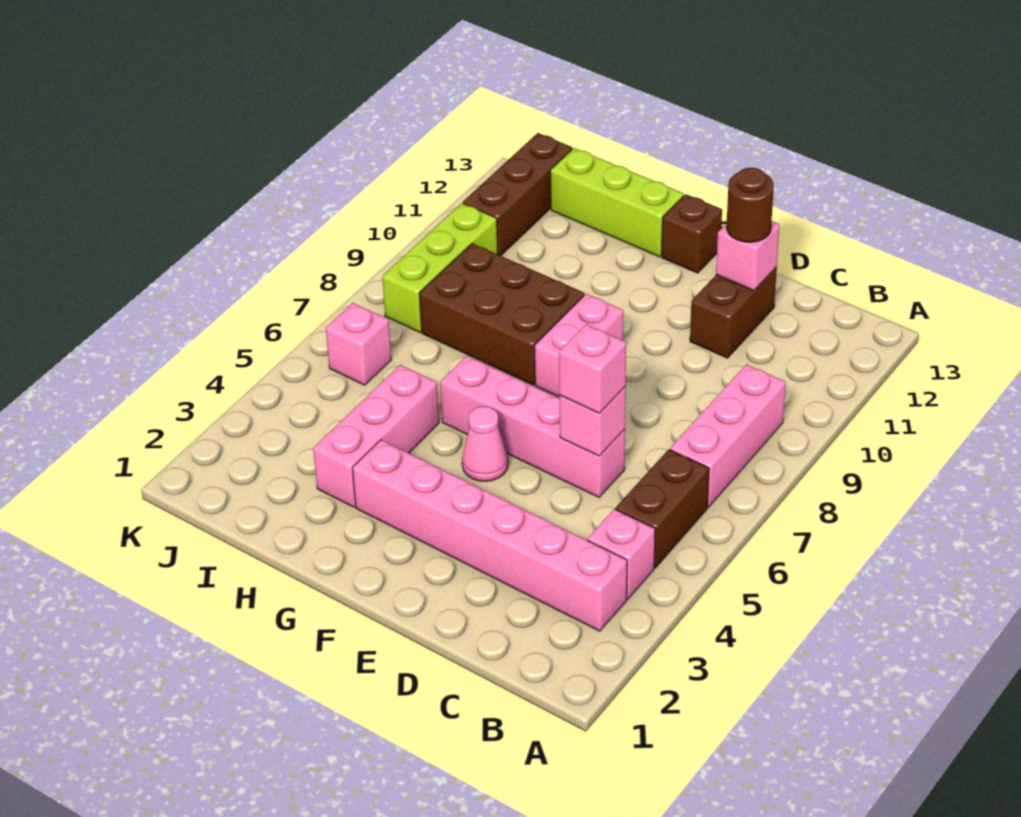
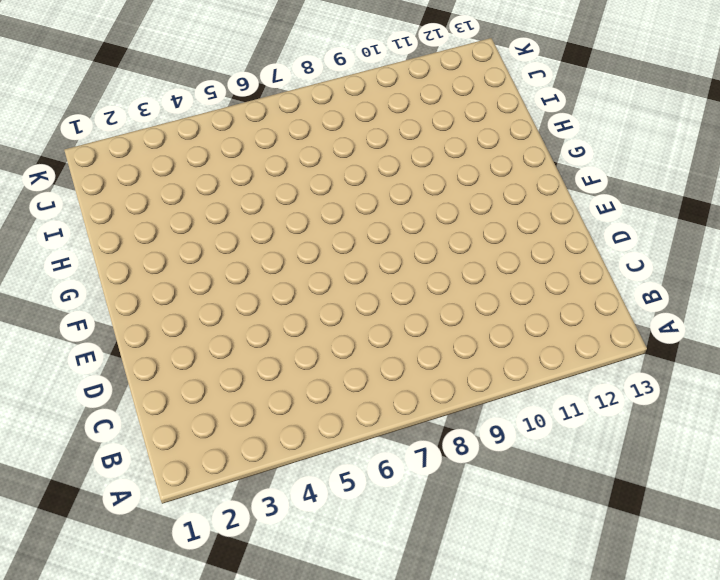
none -> pink 1x6 brick [352,440,627,631]
none -> pink 1x1 brick [587,509,655,599]
none -> brown 1x2 brick [616,450,709,568]

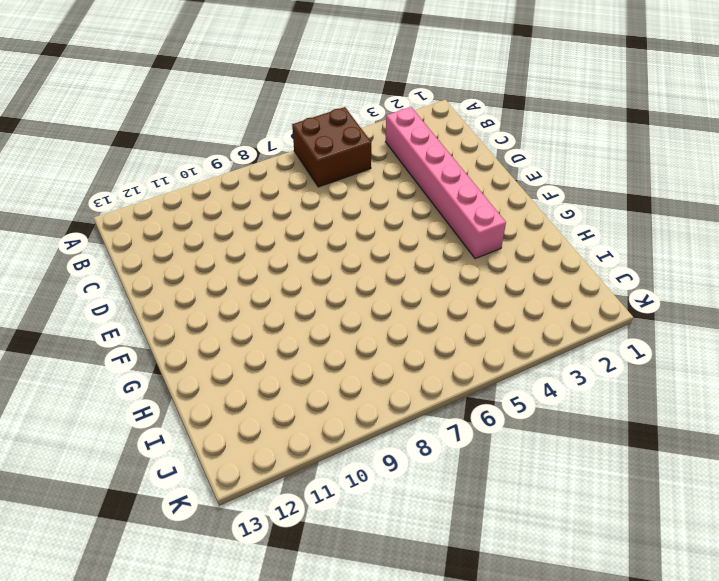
brown 2x2 brick [292,107,371,187] -> brown 1x2 brick [616,450,709,568]
none -> pink 1x1 brick [587,509,655,599]
none -> pink 1x3 brick [670,364,786,507]
none -> pink 1x4 brick [440,356,625,497]

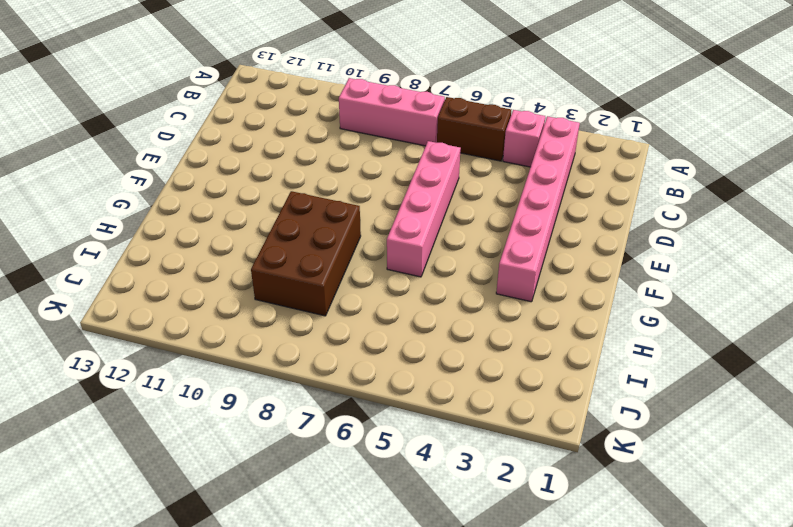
none -> brown 1x2 brick [690,267,777,358]
none -> pink 1x1 cone [462,406,508,481]
none -> pink 1x2 brick [535,294,623,397]

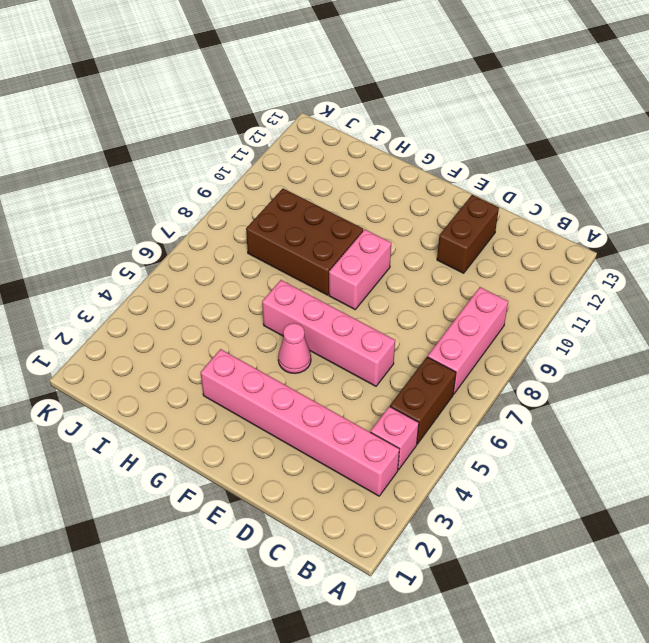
none -> brown 1x1 brick [662,194,722,273]
none -> lime 1x3 brick [550,148,684,257]
none -> pink 1x3 brick [313,365,439,507]

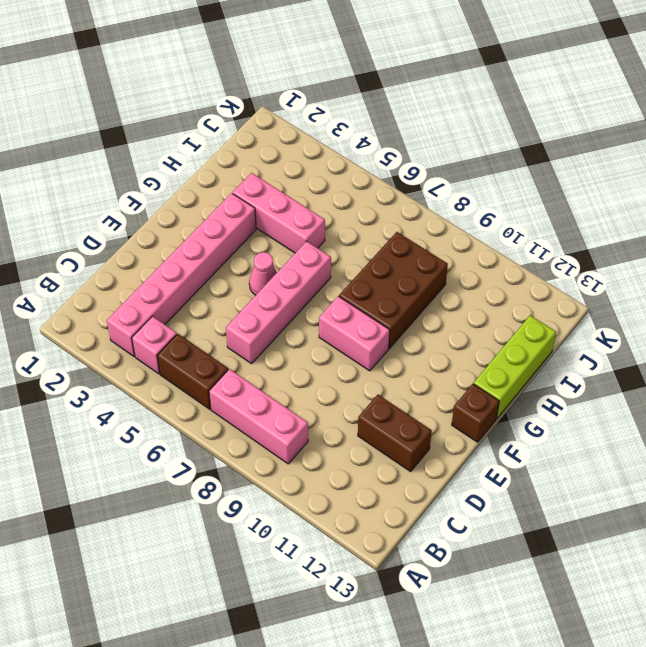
none -> pink 1x1 brick [326,303,391,385]
none -> lime 1x3 brick [382,203,498,332]
none -> brown 1x3 brick [463,133,572,256]

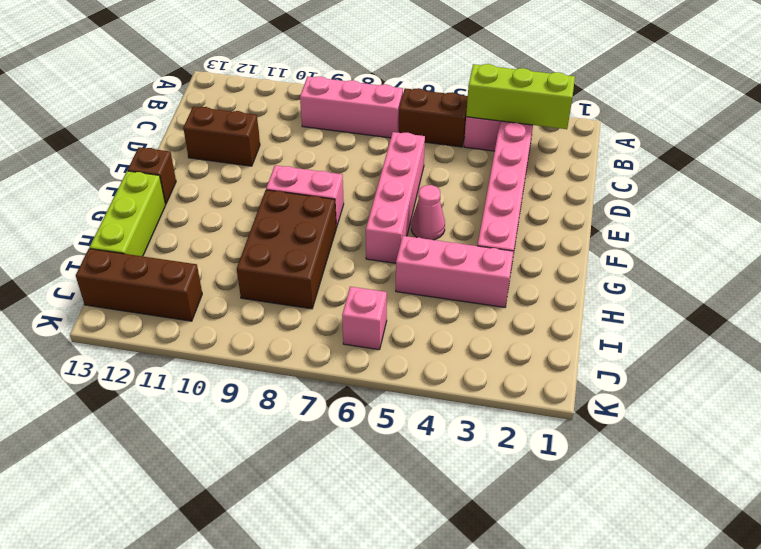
lime 1x3 brick [466,64,575,129] -> lime 1x3 brick moved to [382,203,498,332]
none -> pink 1x1 brick [560,386,626,456]
none -> pink 1x1 brick [716,221,779,291]
none -> pink 1x1 brick [559,324,626,413]

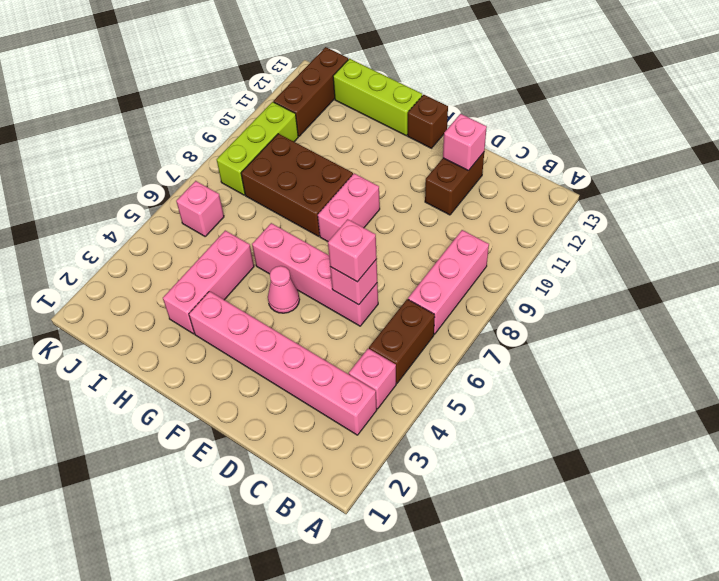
none -> brown 1x1 round brick [726,168,774,242]

